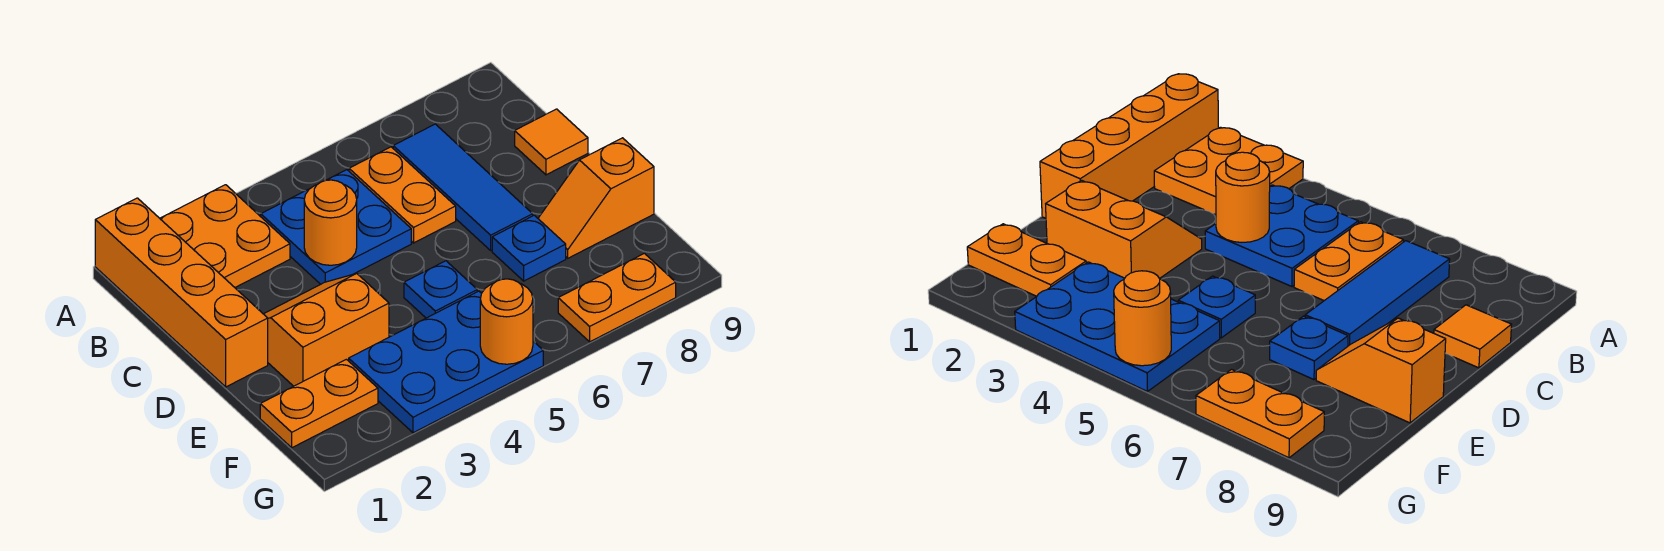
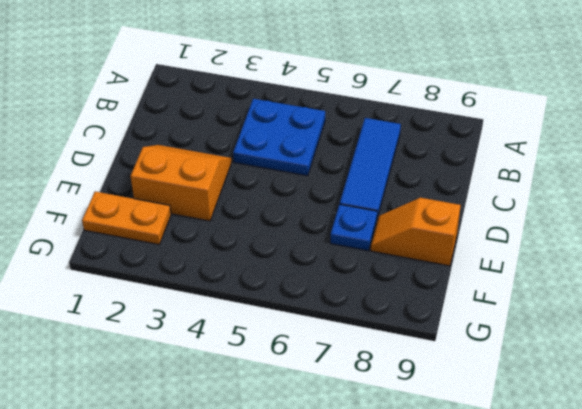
none -> orange 1x4 brick [95,198,268,387]
none -> orange 2x2 plate [160,185,290,287]
none -> orange 1x2 plate [349,147,456,243]

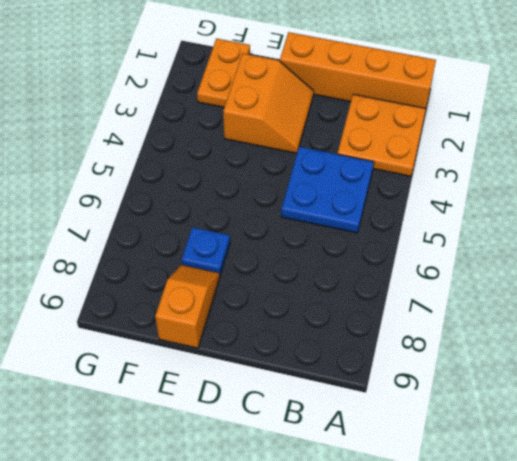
none -> orange 1x2 plate [349,147,456,243]
none -> blue 1x3 tile [393,124,533,250]
none -> orange 1x1 tile [515,109,588,175]

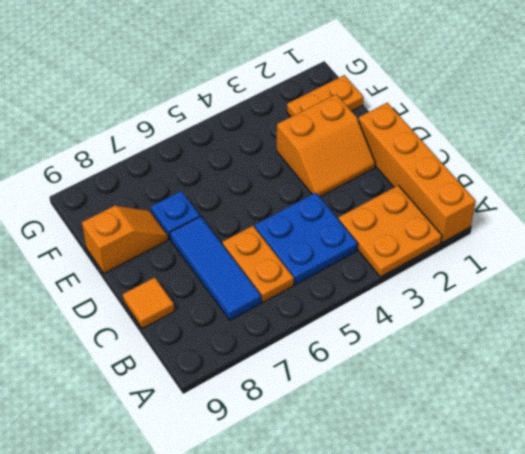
none -> blue 1x1 plate [404,261,477,318]
none -> blue 2x3 plate [349,291,543,433]
none -> orange 1x2 plate [558,253,676,342]

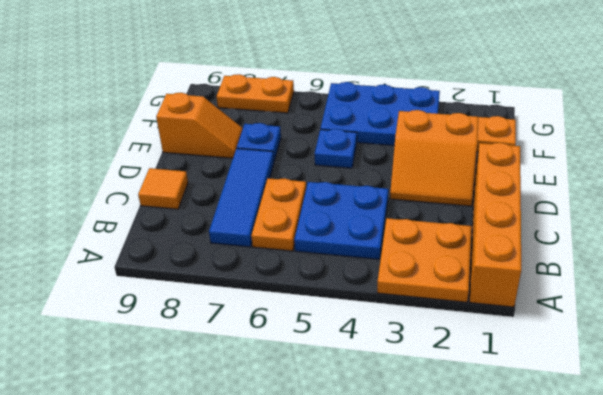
none -> orange 1x1 round brick [304,180,357,265]
none -> orange 1x1 round brick [480,279,533,364]

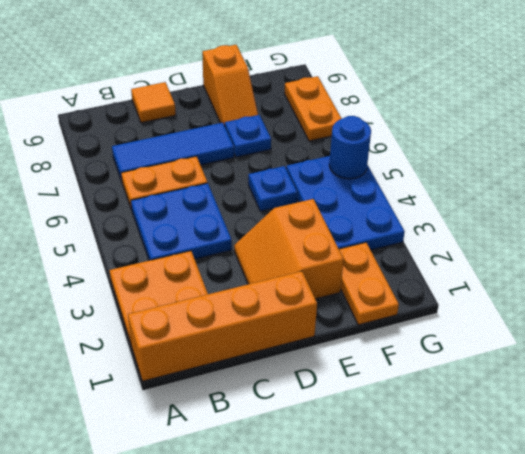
blue 1x1 round brick [329,116,371,179] -> orange 1x1 round brick [480,279,533,364]
none -> orange 1x1 round brick [304,180,357,265]

